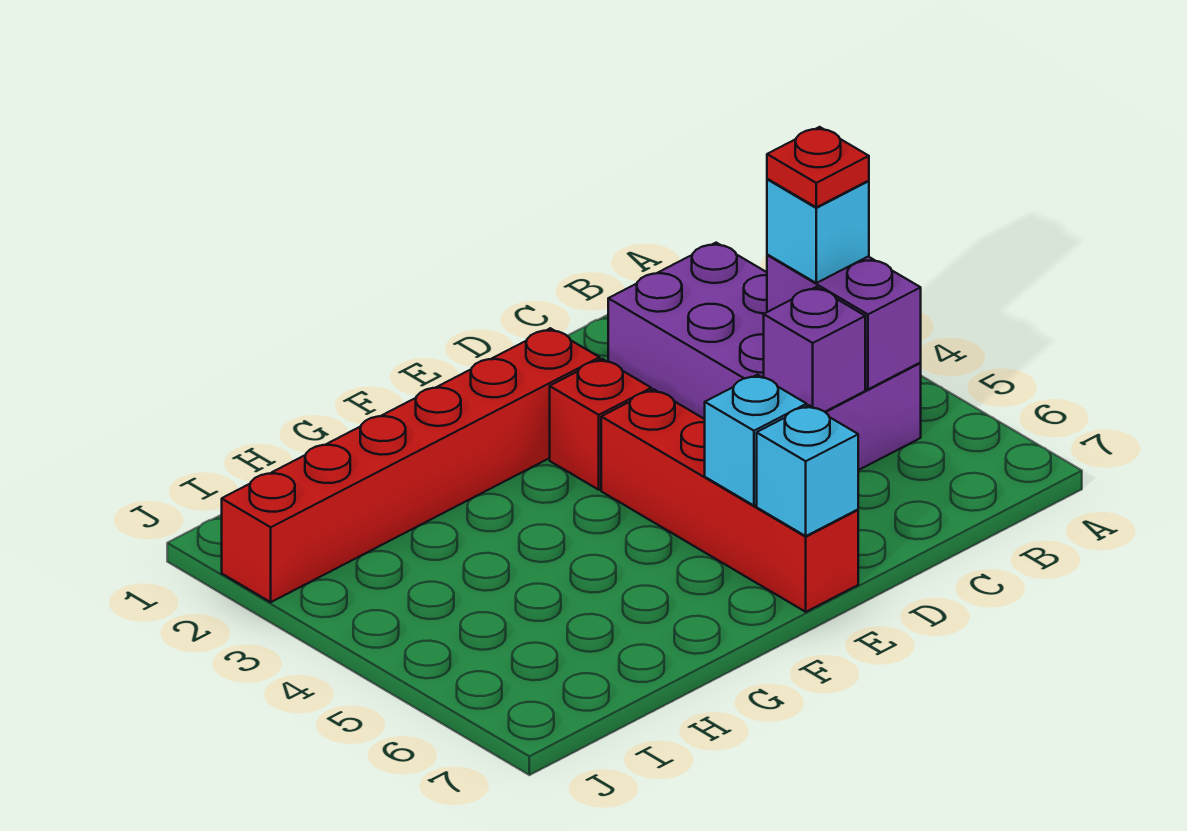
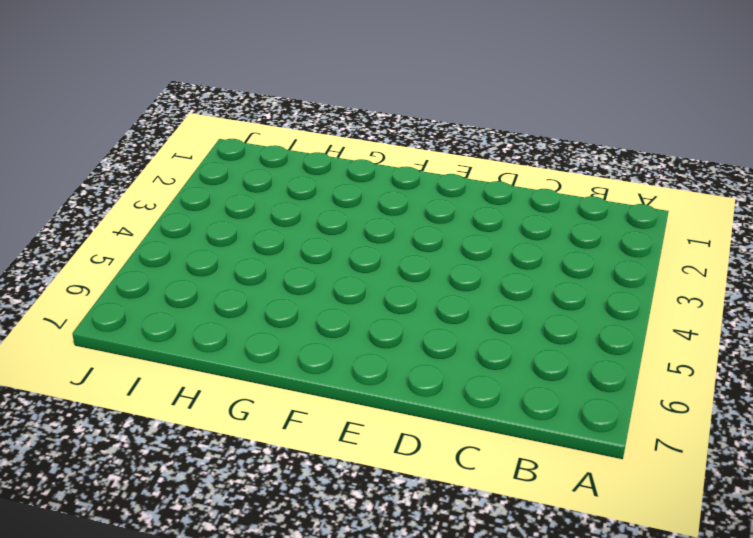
none -> purple 2x4 brick [608,243,921,470]
none -> red 1x6 brick [222,328,600,602]

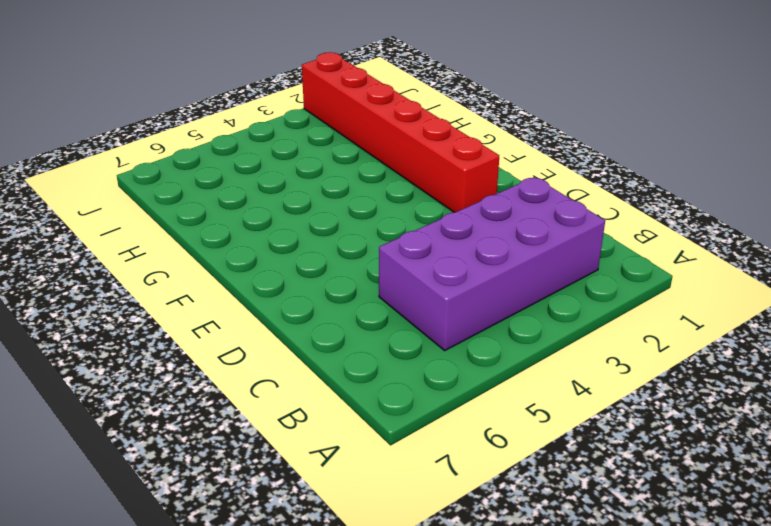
none -> red 1x1 brick [550,359,651,490]
none -> red 1x4 brick [601,389,858,612]

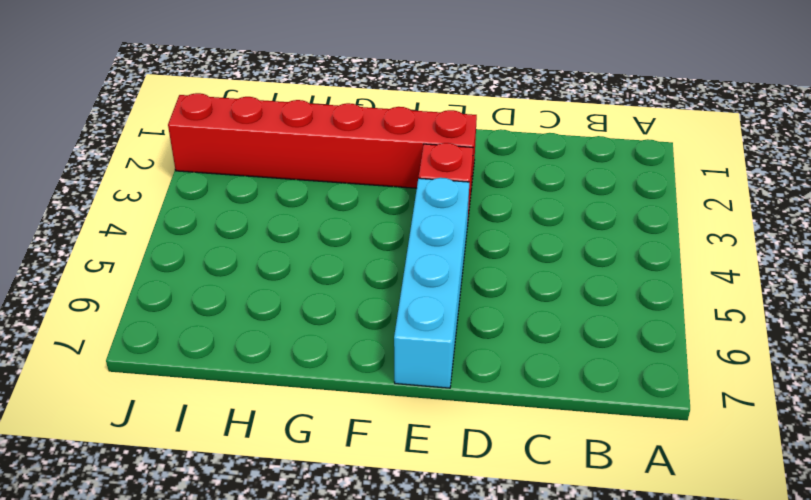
cyan 1x4 brick [394,178,469,388] -> red 1x4 brick [601,389,858,612]
none -> purple 2x4 brick [608,243,921,470]
none -> purple 1x2 brick [767,255,921,389]

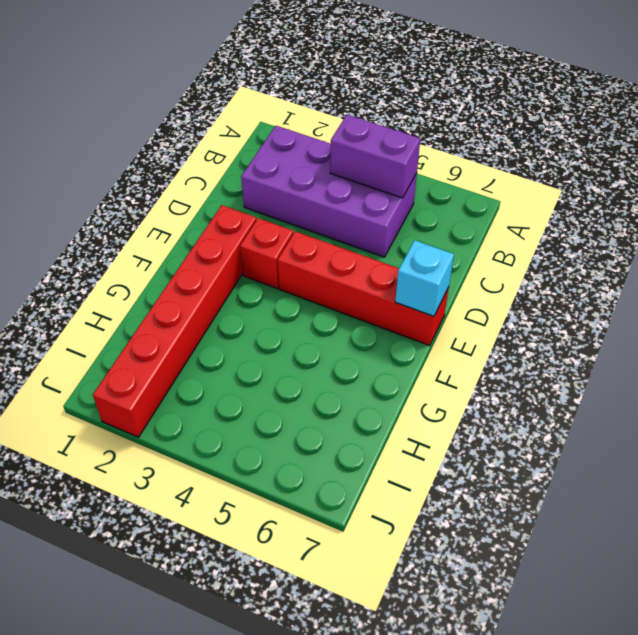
none -> purple 1x1 brick [764,287,865,412]
none -> cyan 1x1 brick [705,375,807,506]

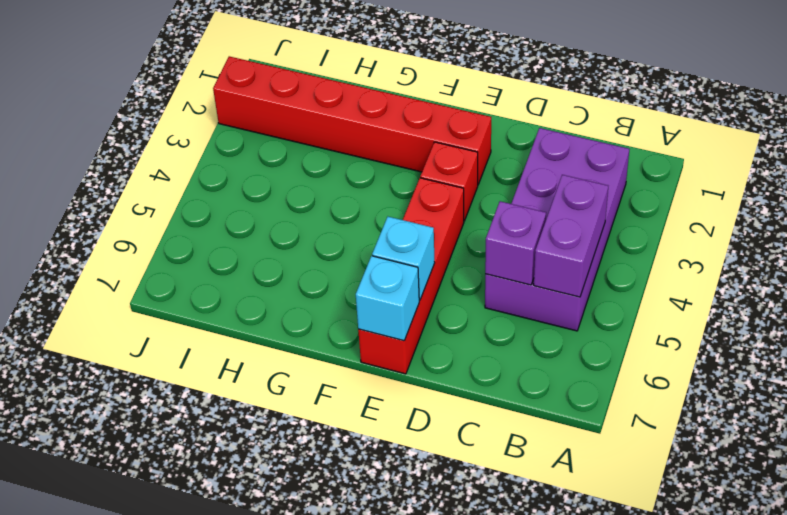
none -> cyan 1x1 brick [767,179,869,283]
none -> red 1x1 plate [767,127,869,207]

